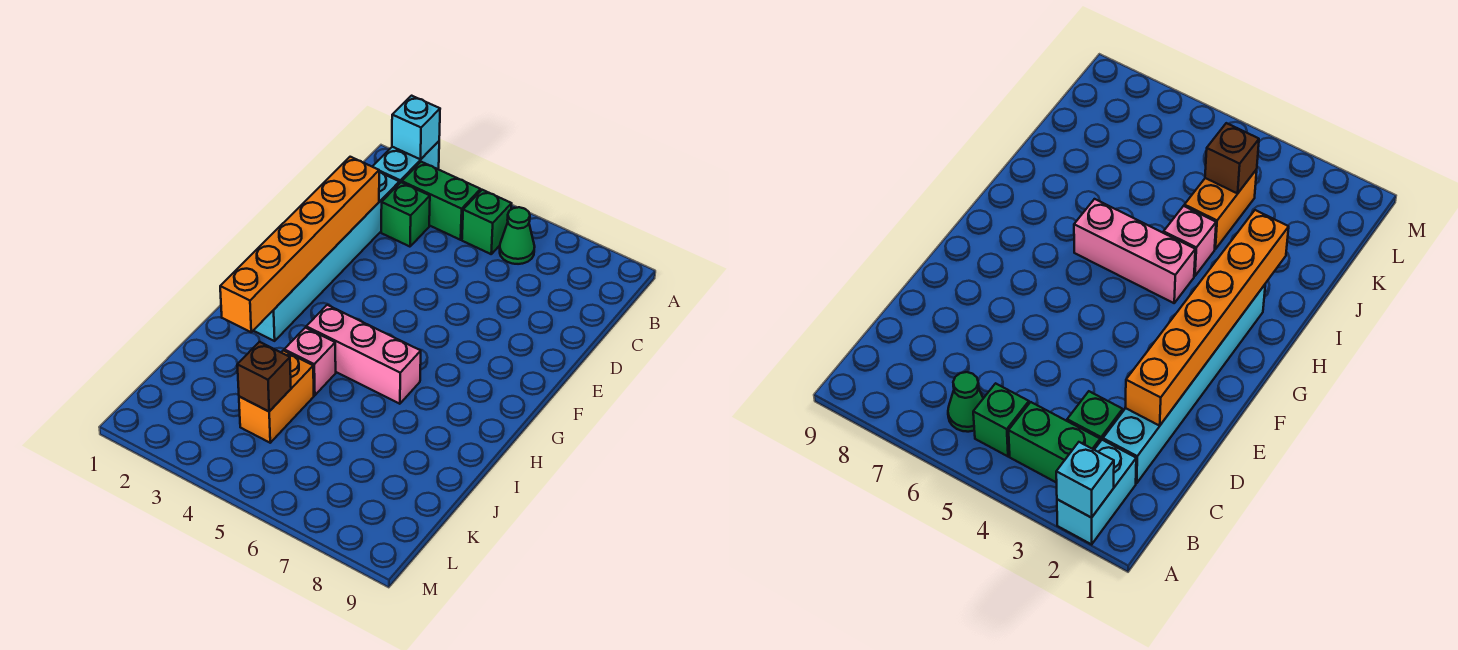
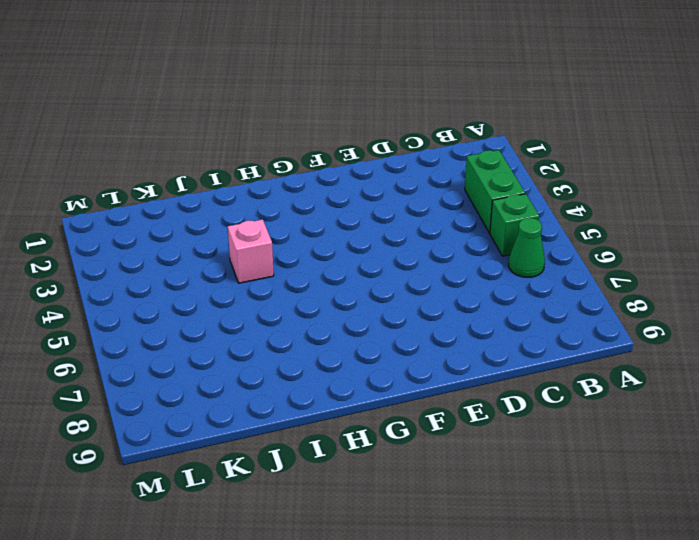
none -> cyan 1x2 brick [372,141,439,184]
none -> cyan 1x6 brick [253,172,399,341]
none -> green 1x1 brick [381,182,430,247]

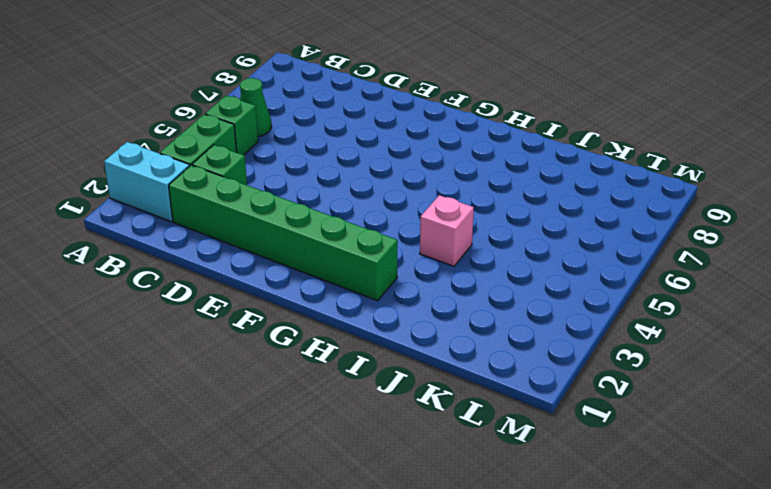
green 1x6 brick [169,165,398,301] -> cyan 1x6 brick [253,172,399,341]
none -> pink 1x3 brick [306,305,421,404]
none -> orange 1x2 brick [239,351,314,443]
none -> cyan 1x1 brick [392,96,440,159]

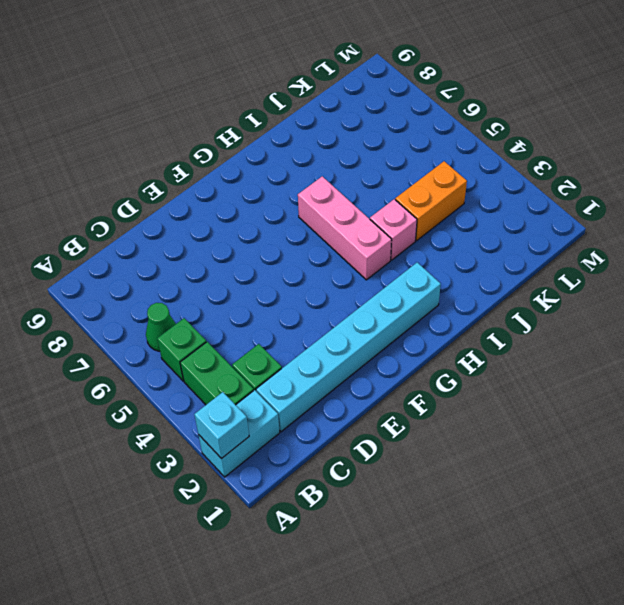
none -> orange 1x6 brick [220,157,379,332]
none -> brown 1x1 brick [237,342,291,411]

